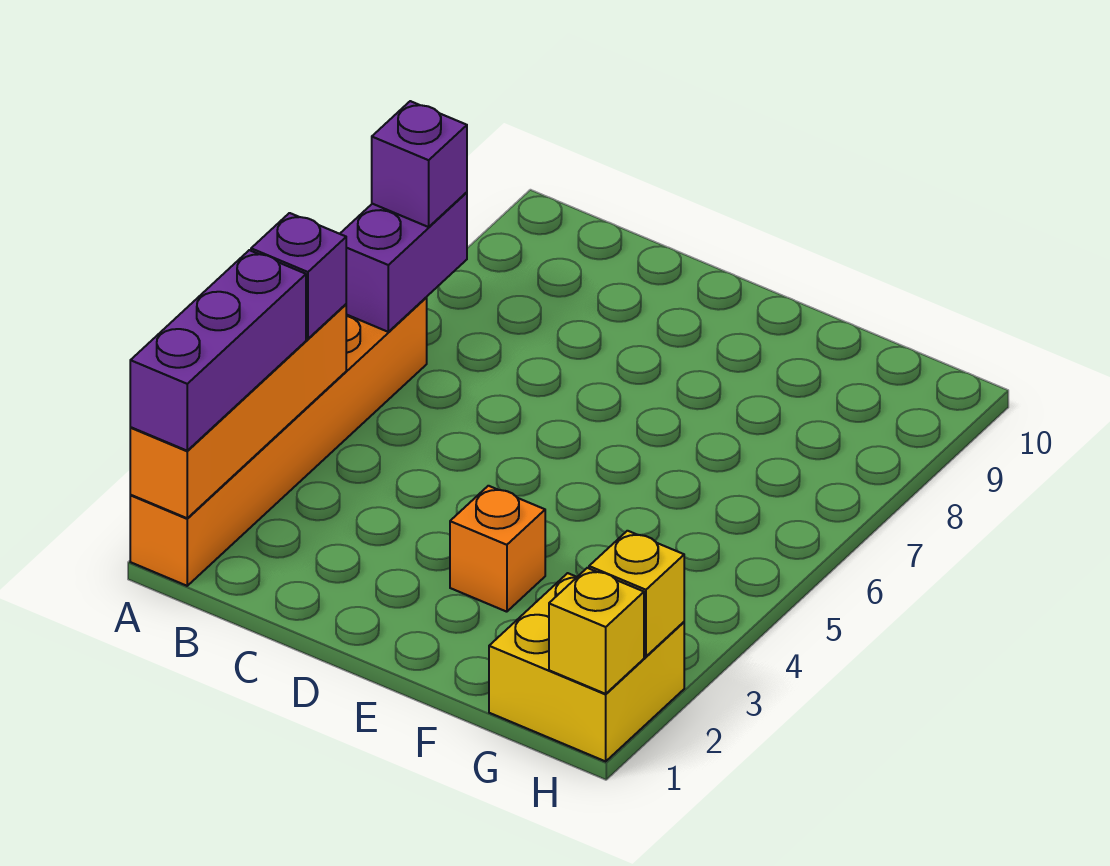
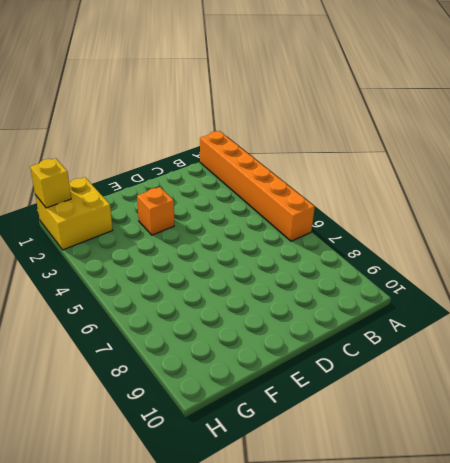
none -> orange 1x4 brick [130,304,346,518]
none -> purple 1x2 brick [340,192,467,332]

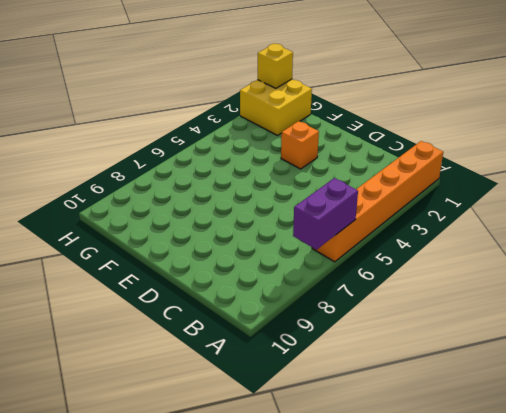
none -> orange 1x4 brick [130,304,346,518]
none -> yellow 1x1 brick [589,531,684,657]

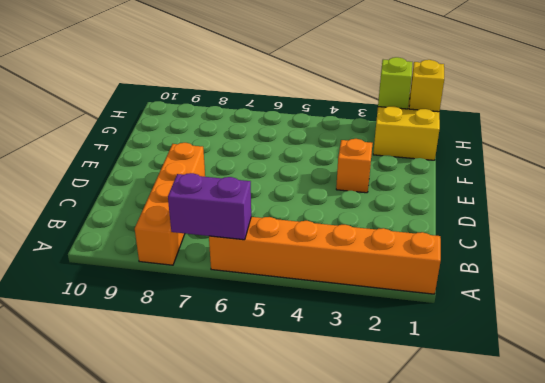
orange 1x4 brick [135,143,205,265] -> orange 1x4 brick turned to [130,304,346,518]
lime 1x1 brick [378,57,412,109] -> yellow 1x1 brick [589,531,684,657]
none -> purple 1x3 brick [130,250,306,451]
none -> purple 1x1 brick [251,213,346,339]

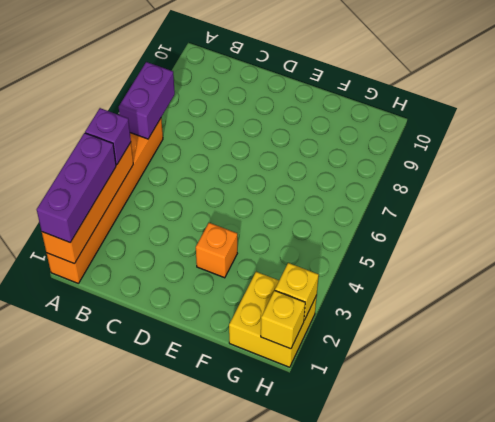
none -> purple 1x1 brick [372,101,467,227]

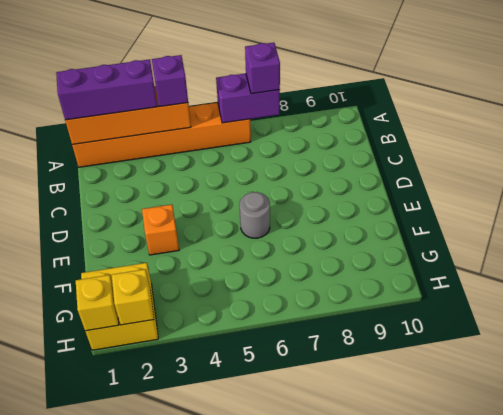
grey 1x1 round brick [240,192,270,238] -> none

